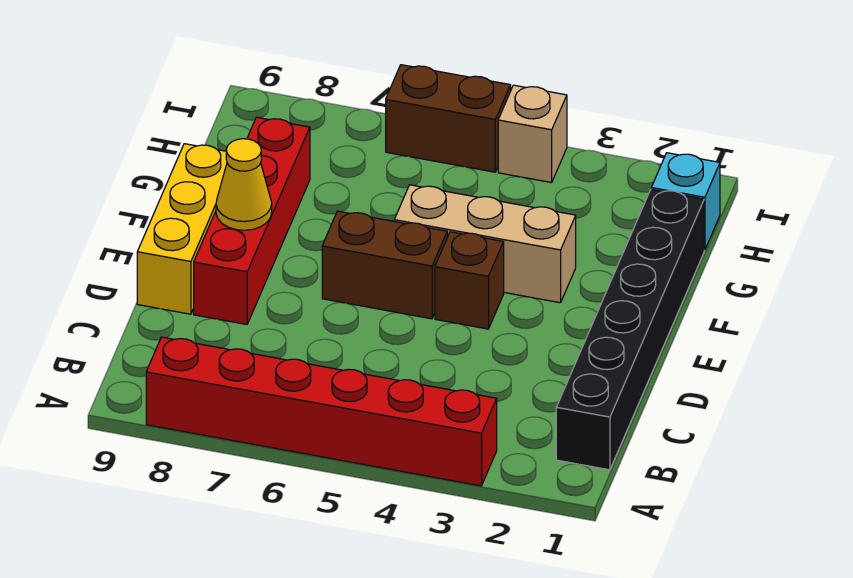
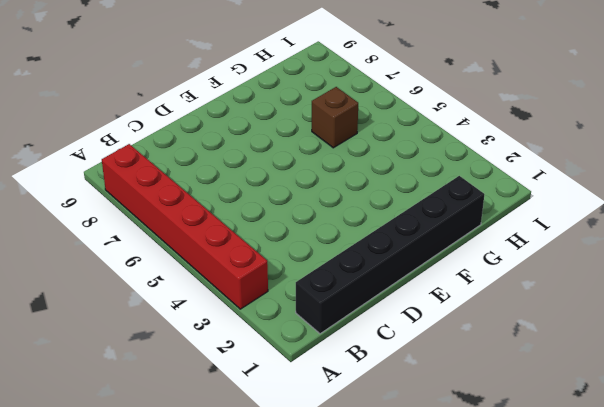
brown 1x1 brick [312,87,358,148] -> brown 1x1 brick moved to [435,232,504,329]
none -> red 1x4 brick [194,117,310,324]
none -> yellow 1x3 brick [137,144,227,314]

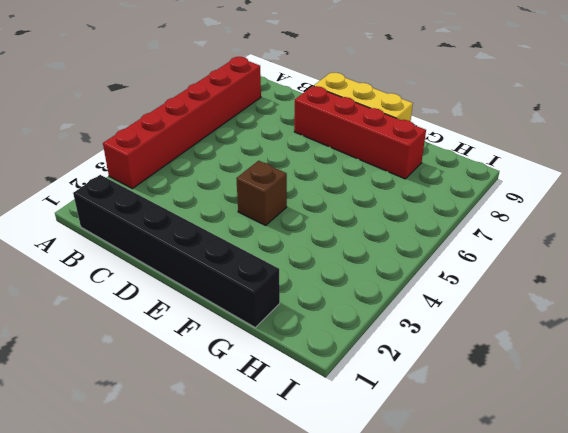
none -> brown 1x2 brick [322,211,447,319]
none -> tan 1x3 brick [394,185,576,303]

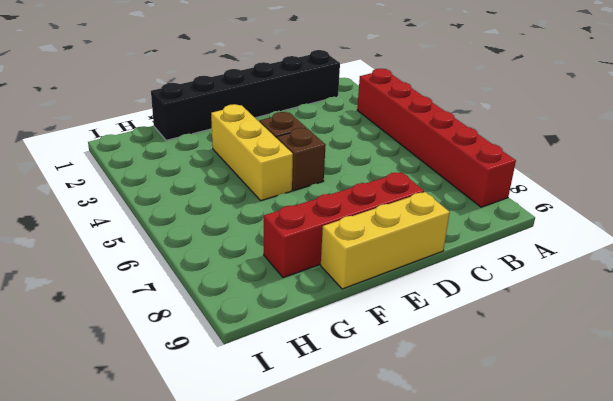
brown 1x1 brick [277,128,326,191] -> brown 1x2 brick [322,211,447,319]
yellow 1x3 brick [211,104,293,201] -> tan 1x3 brick [394,185,576,303]
none -> cyan 1x1 brick [651,153,720,250]
none -> tan 1x1 brick [498,85,567,183]

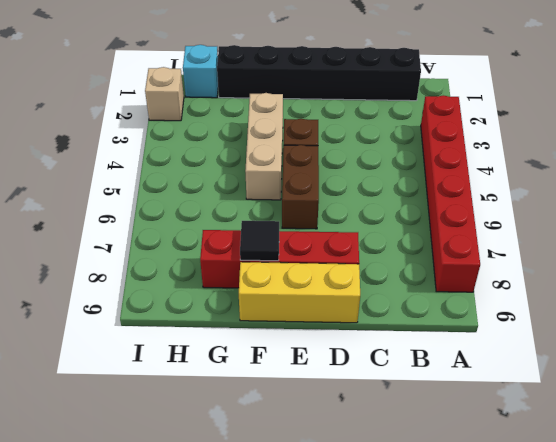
black 1x1 tile [240,221,279,261] -> none
tan 1x1 brick [145,67,184,121] -> tan 1x1 brick moved to [498,85,567,183]
none -> brown 1x2 brick [386,65,511,172]
none -> yellow 1x1 cone [216,139,272,230]

